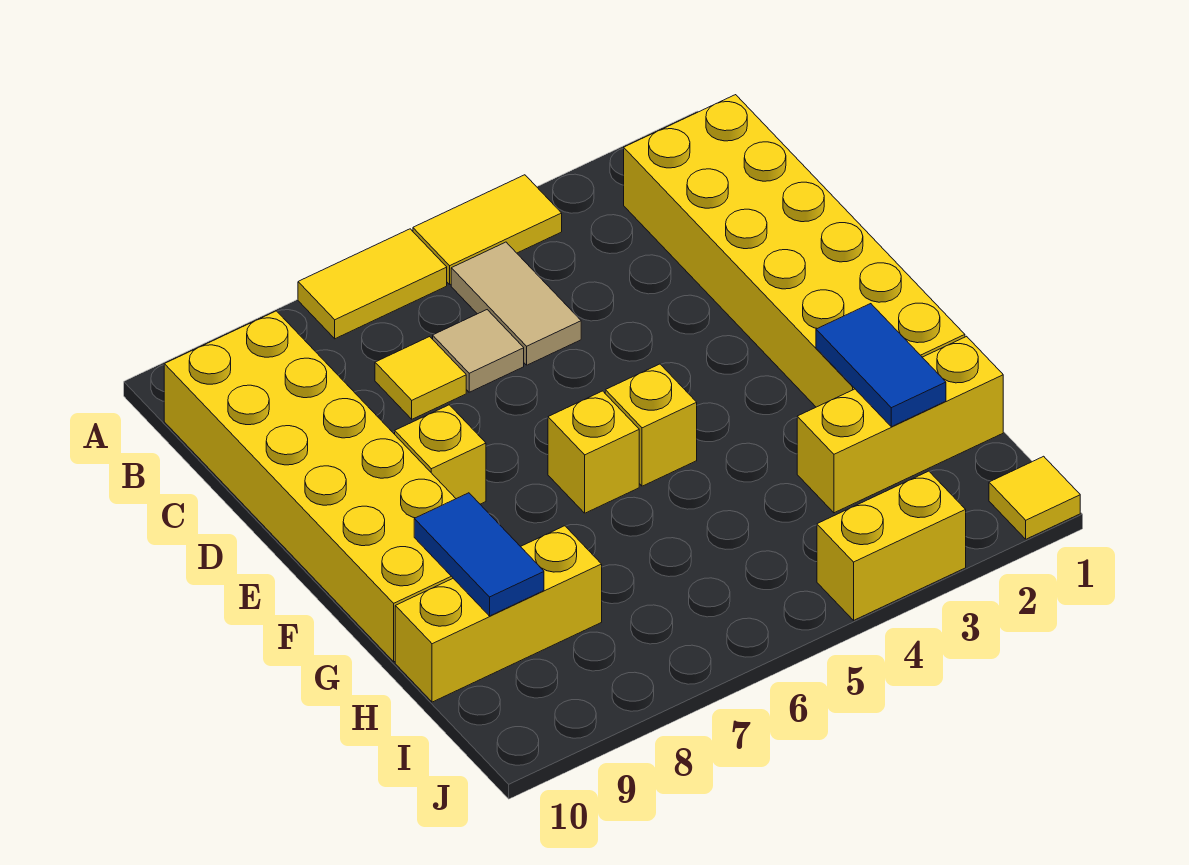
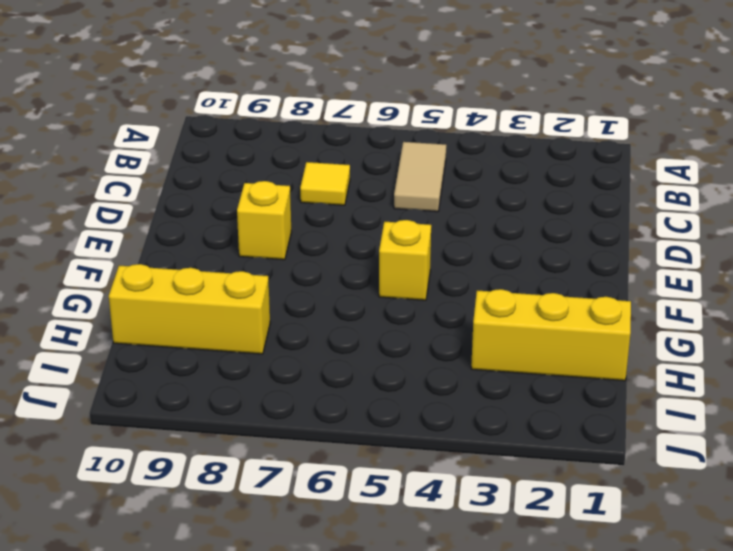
none -> yellow 1x2 tile [413,175,562,284]
none -> yellow 1x2 tile [298,229,447,339]
none -> yellow 2x6 brick [624,95,965,407]

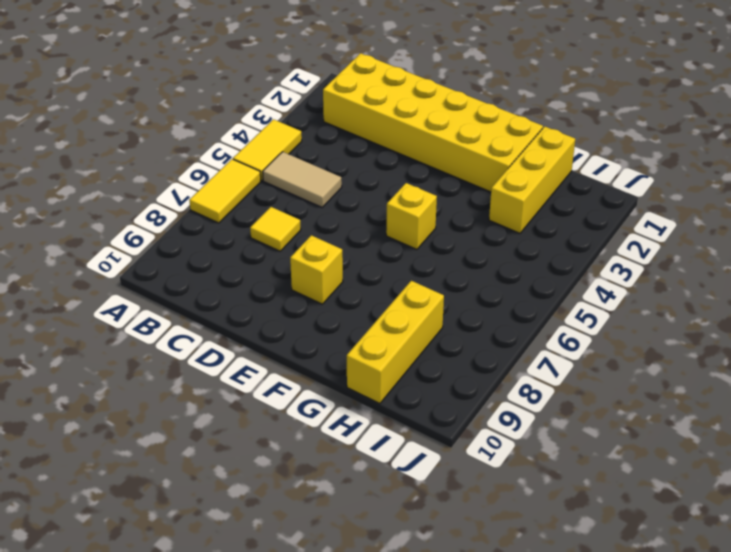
none -> yellow 2x6 brick [164,311,456,662]
none -> tan 1x1 tile [433,310,524,392]
none -> yellow 1x1 brick [548,391,639,513]

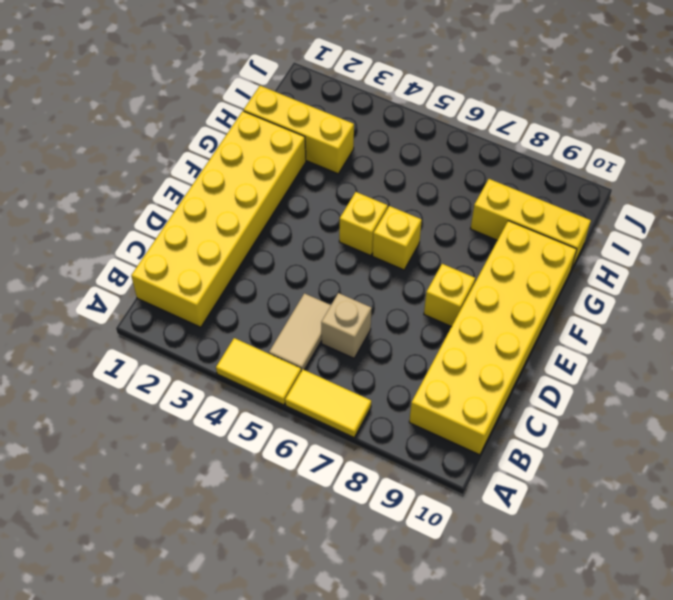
tan 1x1 brick [321,293,372,358] -> tan 1x1 tile [433,310,524,392]
none -> yellow 1x1 tile [375,337,466,419]
none -> yellow 1x1 tile [989,456,1080,539]
none -> yellow 1x2 brick [817,471,966,620]

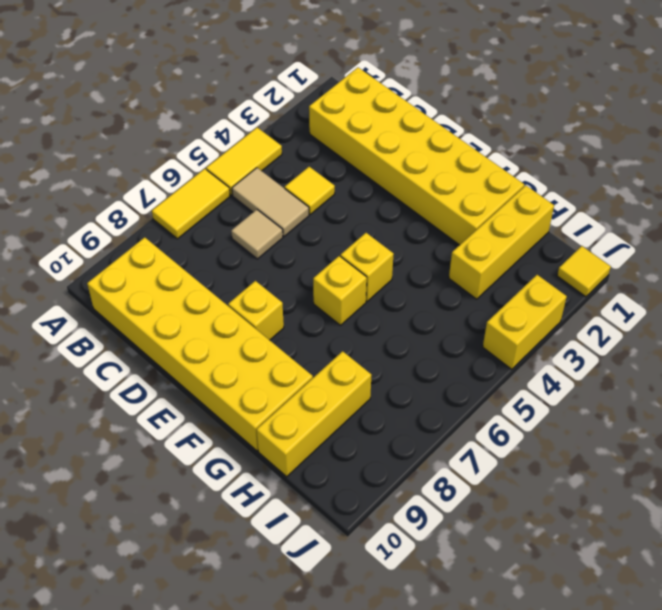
yellow 1x1 tile [285,167,335,214] -> yellow 1x1 tile moved to [375,337,466,419]
none -> blue 1x2 tile [816,304,946,427]
none -> blue 1x2 tile [414,493,544,616]

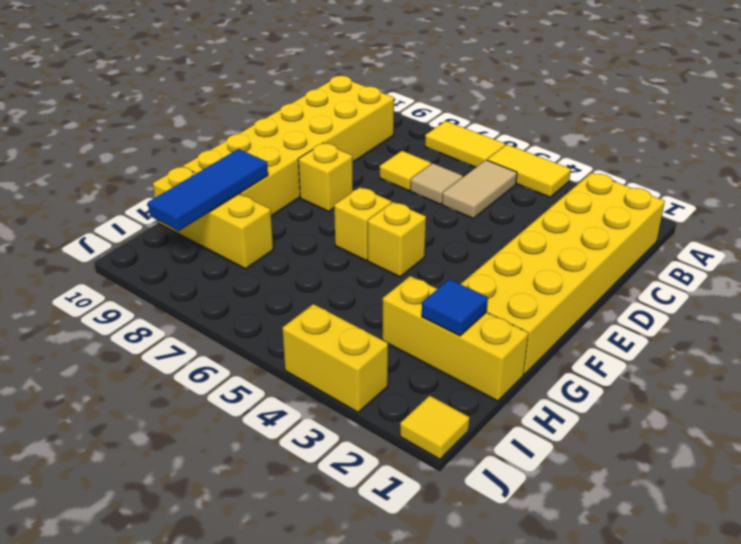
blue 1x3 tile [148,149,268,231] -> blue 1x2 tile [414,493,544,616]
blue 1x1 tile [422,279,488,336] -> blue 1x2 tile [816,304,946,427]

